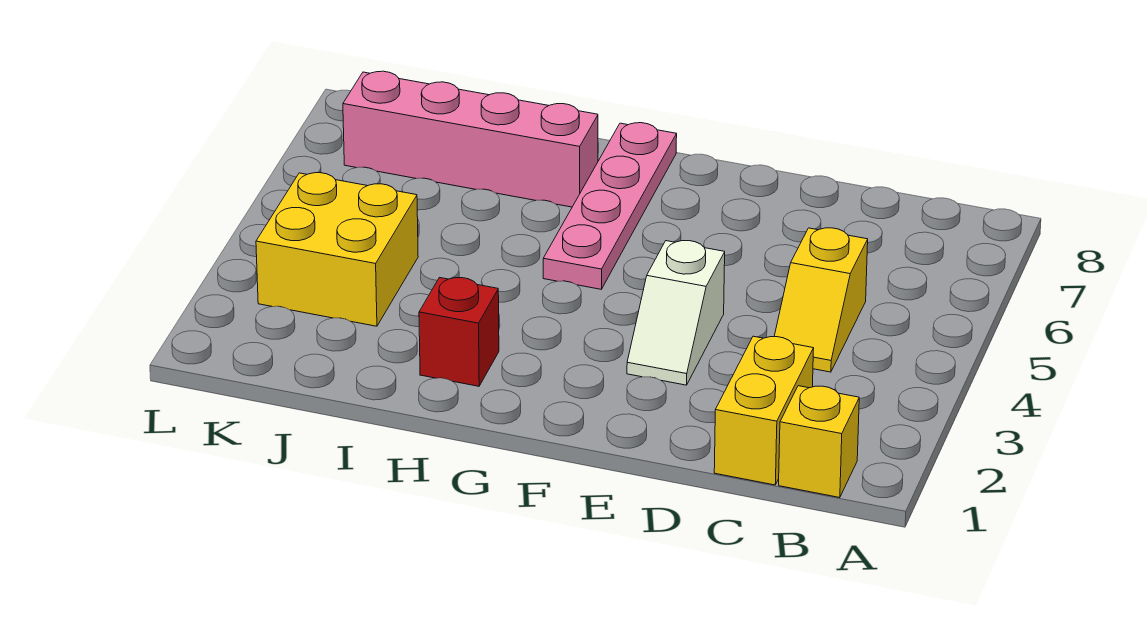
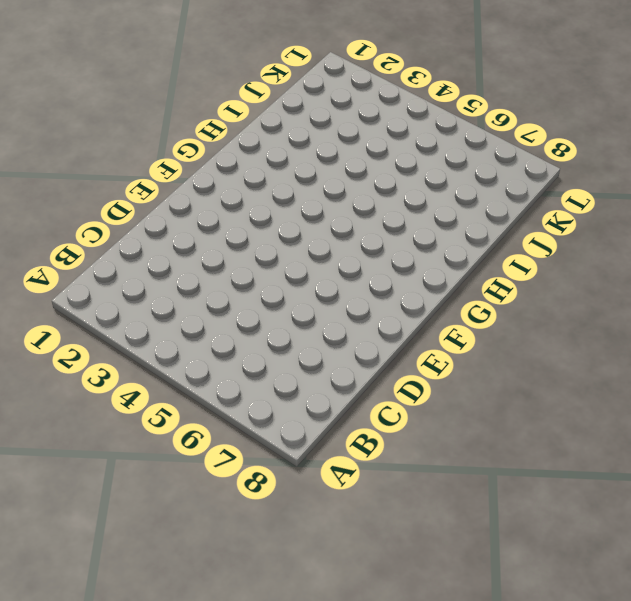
none -> yellow 1x1 brick [779,386,859,498]
none -> yellow 1x2 brick [714,336,814,485]

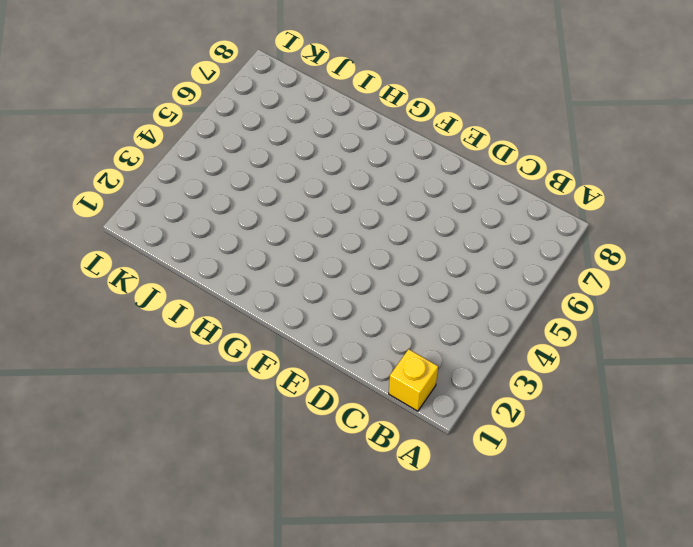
none -> yellow 1x2 brick [714,336,814,485]
none -> yellow 1x2 slope [774,228,868,372]

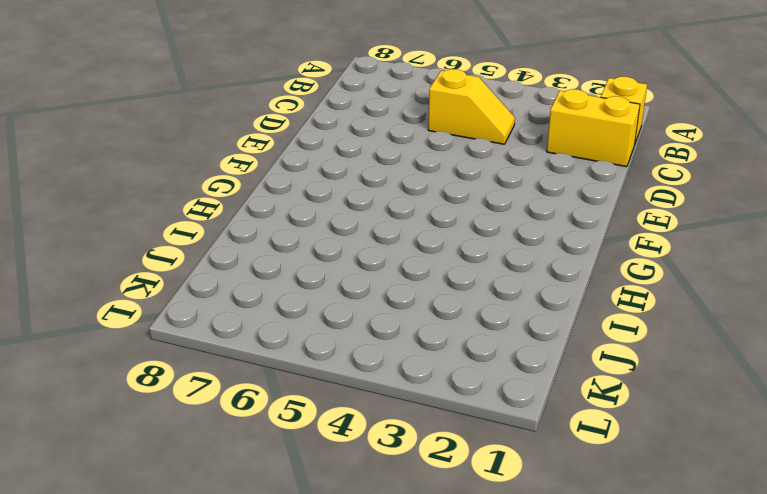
none -> white 1x2 slope [627,241,725,385]
none -> pink 1x4 plate [543,123,677,289]

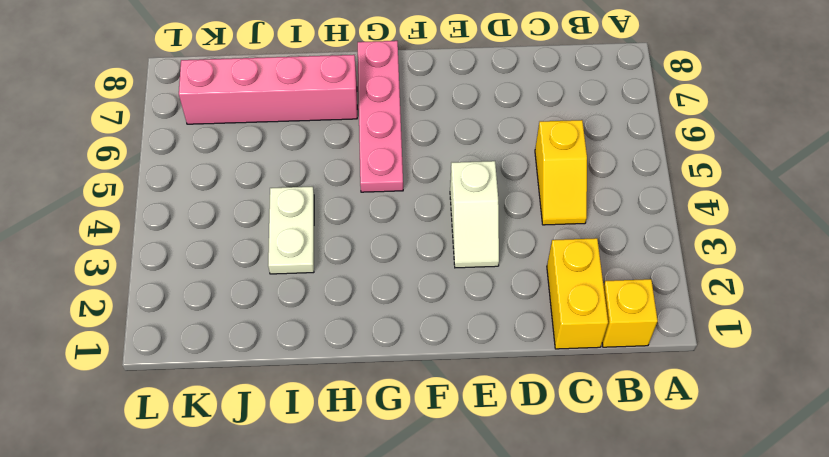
white 1x2 plate [268,187,314,274] -> none
none -> red 1x1 brick [419,278,499,386]
none -> yellow 2x2 brick [256,173,418,326]

